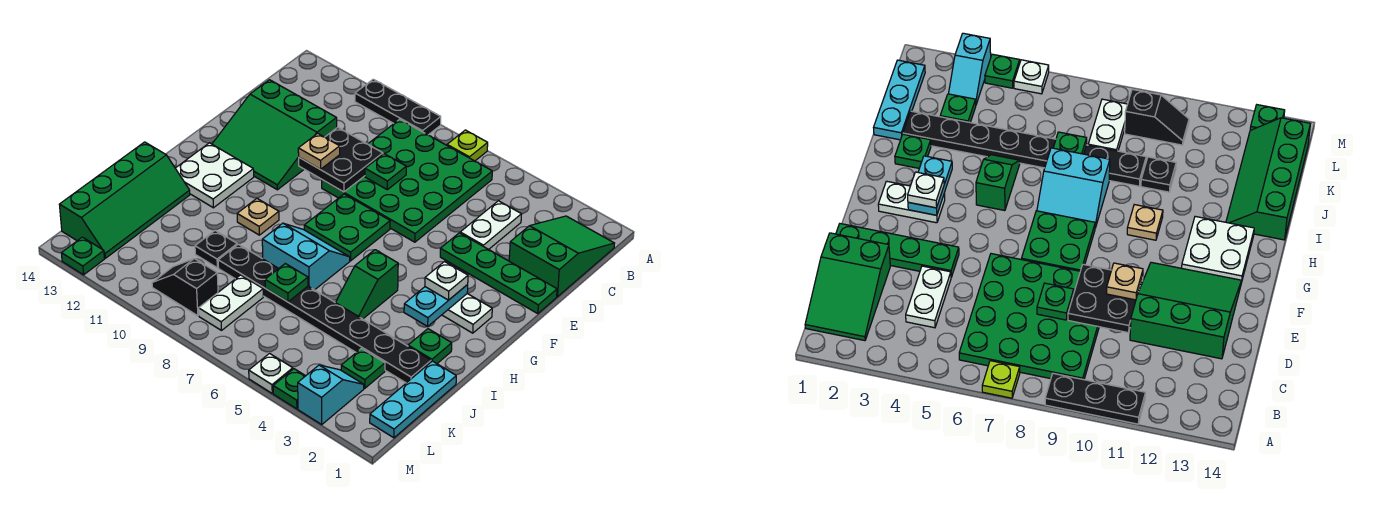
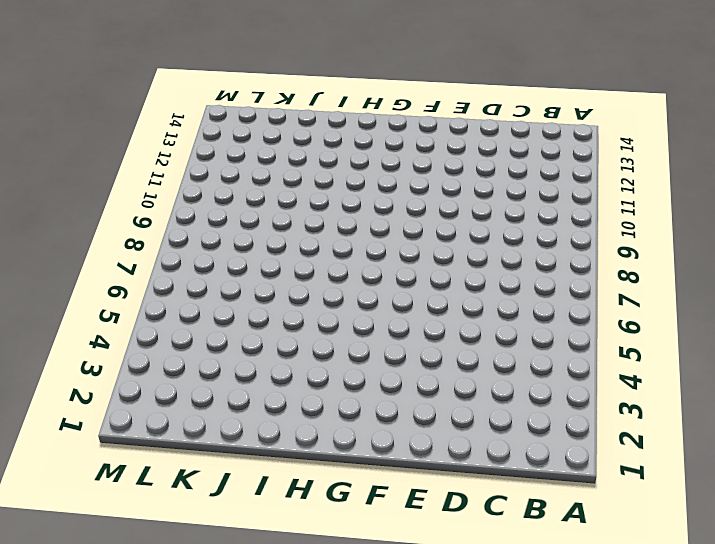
none -> lime 1x1 plate [447,130,488,161]
none -> black 1x3 plate [355,79,441,135]
none -> green 2x3 slope [509,216,614,297]
none -> green 4x4 plate [322,119,492,242]

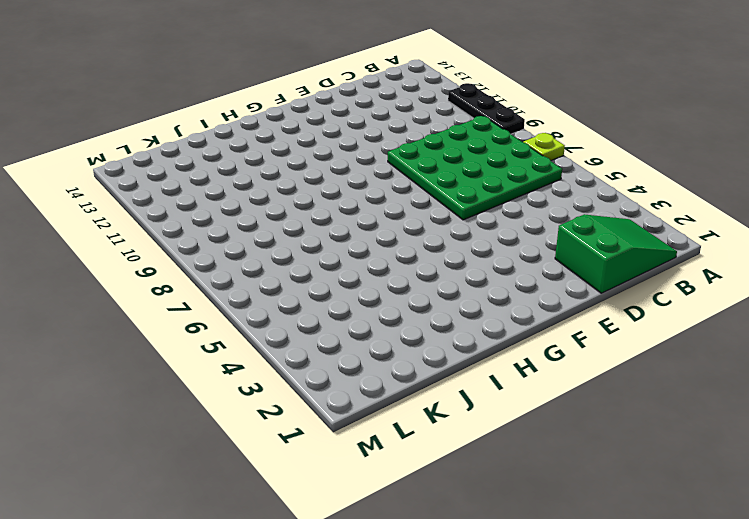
none -> white 1x2 plate [460,201,521,249]
none -> green 3x3 slope [212,80,337,190]
none -> green 1x4 plate [440,233,557,314]
none -> green 2x2 plate [304,194,390,261]

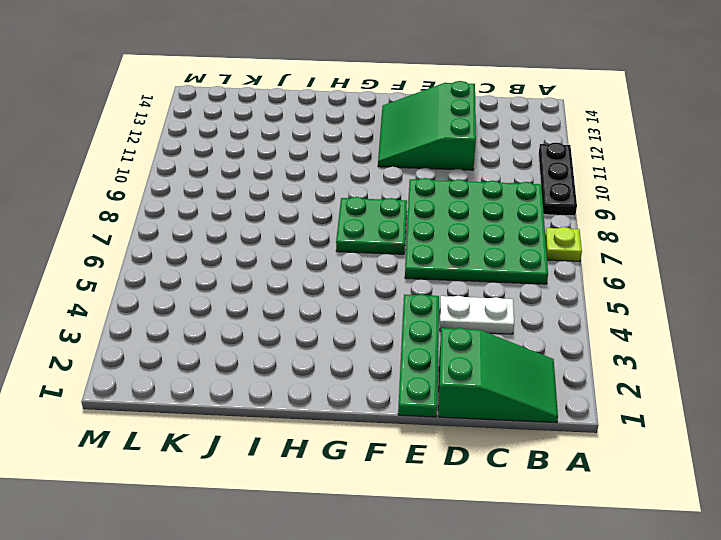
none -> white 1x2 plate [442,294,492,333]
none -> white 2x2 plate [175,143,254,208]
none -> green 1x2 slope [335,250,398,319]
none -> cyan 2x2 slope [262,223,350,290]

